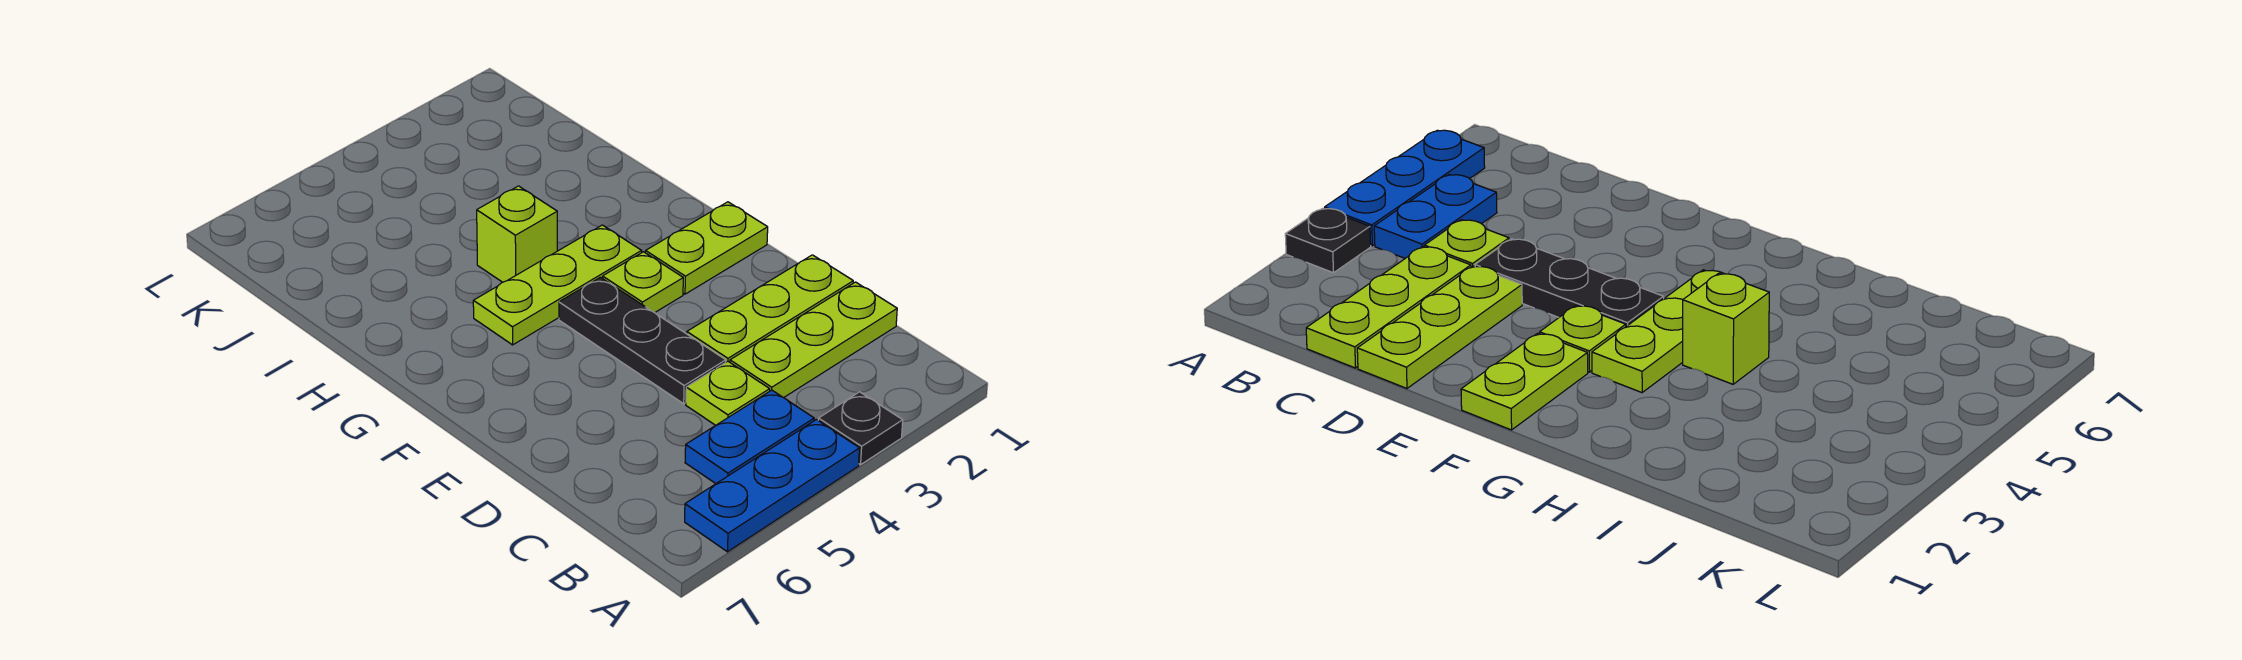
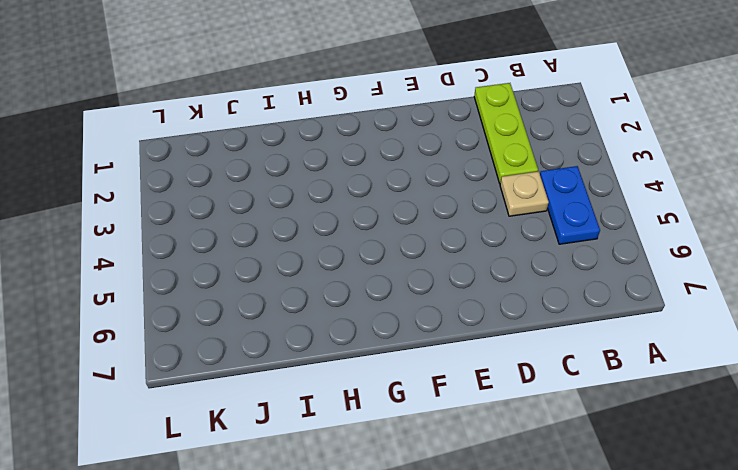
tan 1x1 plate [500,171,549,216] -> lime 1x1 plate [686,361,770,425]
none -> black 1x1 plate [818,392,903,465]
none -> blue 1x3 plate [685,420,860,552]

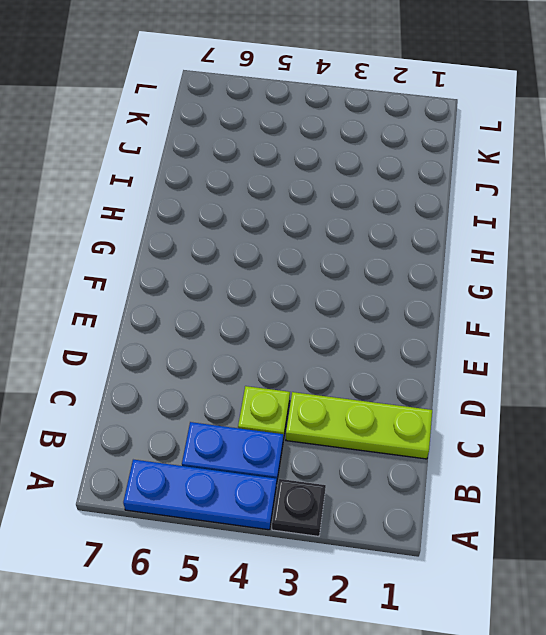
none -> lime 1x3 plate [687,255,853,362]
none -> black 1x3 plate [559,277,726,404]

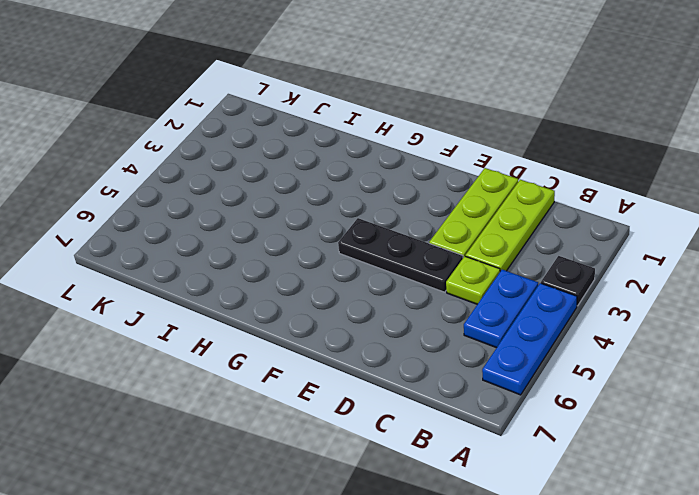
none -> lime 1x2 plate [646,202,768,294]
none -> lime 1x1 plate [603,252,683,313]

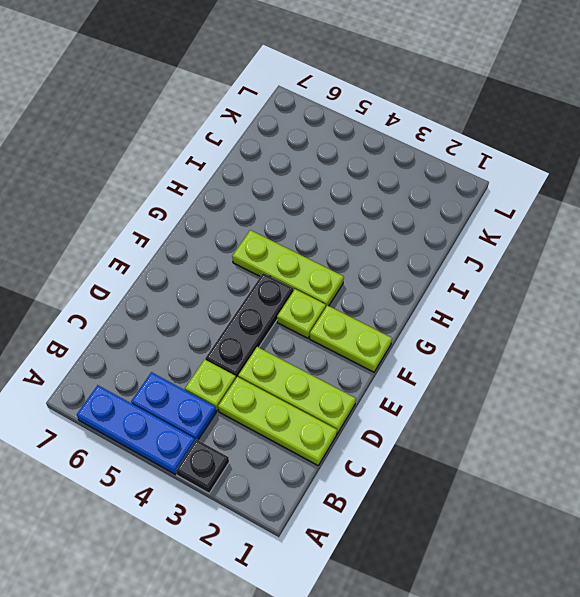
none -> lime 1x1 brick [477,186,557,282]

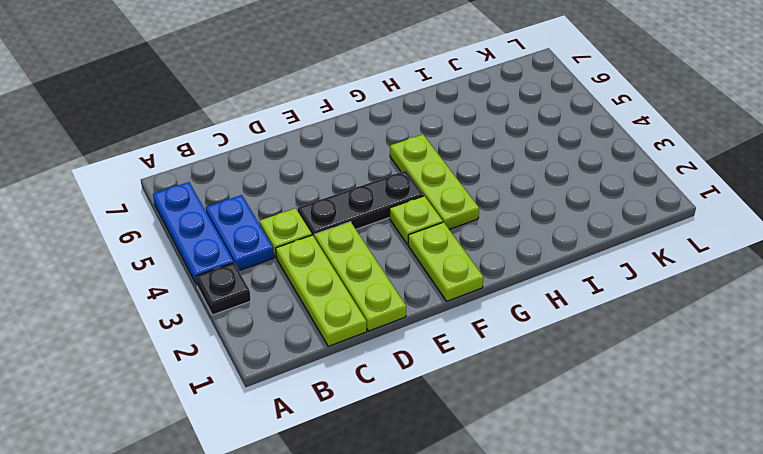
none -> lime 1x1 brick [477,186,557,282]

